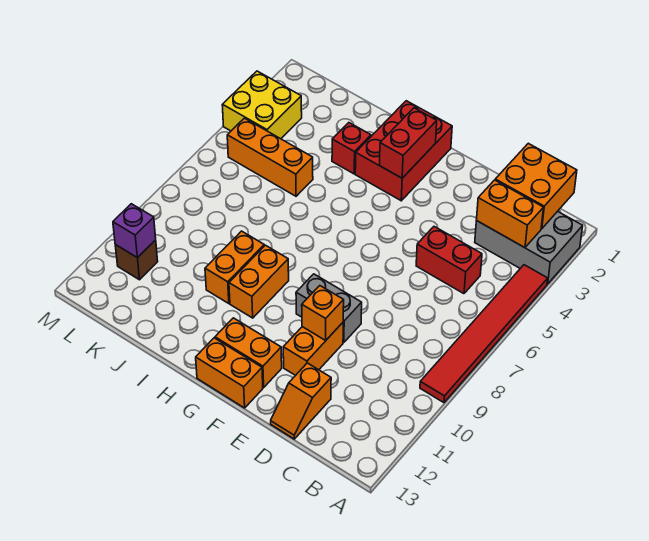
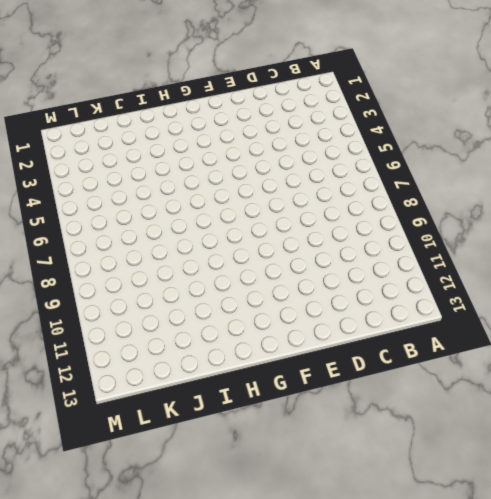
none -> grey 2x3 brick [475,211,583,284]
none -> red 1x6 tile [420,265,548,403]
none -> red 1x2 brick [416,227,482,294]

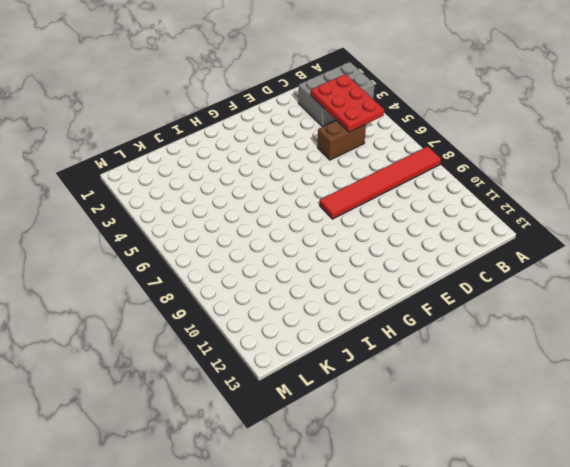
red 1x6 tile [320,146,441,219] -> red 1x6 tile turned to [420,265,548,403]
red 2x3 plate [311,74,384,132] -> orange 1x2 brick [477,180,544,248]
brown 1x2 brick [318,120,366,160] -> red 1x2 brick [416,227,482,294]
none -> orange 1x2 slope [271,363,331,439]
none -> grey 1x2 brick [296,274,362,342]
none -> orange 1x2 brick [283,323,343,376]

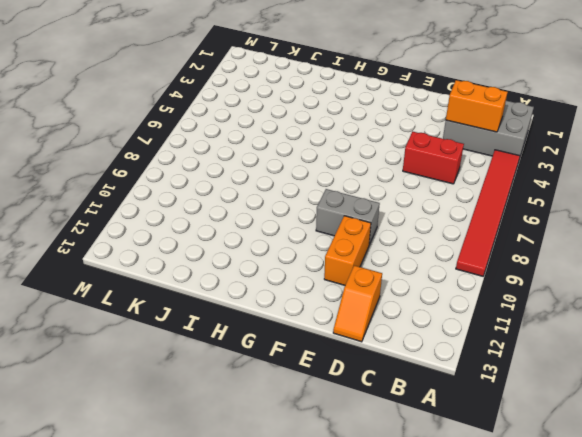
none -> orange 1x2 brick [215,318,282,387]
none -> orange 1x2 brick [196,338,263,408]
none -> red 2x3 brick [355,101,452,201]

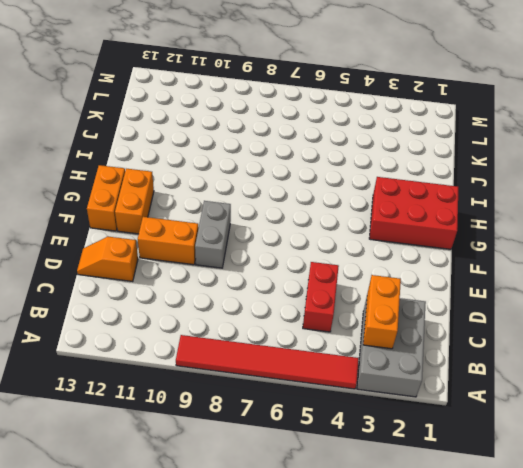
none -> orange 1x2 brick [229,245,289,318]
none -> red 1x1 brick [332,123,371,174]
none -> orange 1x2 brick [205,231,264,304]

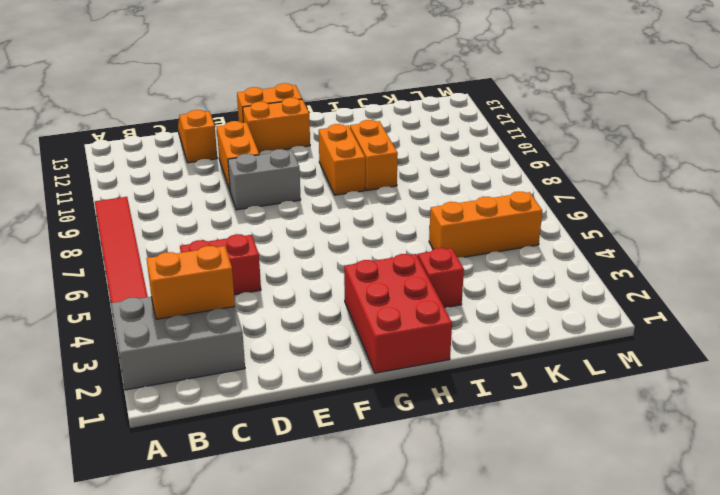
none -> yellow 2x2 brick [222,71,302,139]
none -> brown 1x1 brick [115,240,158,280]
none -> orange 2x2 brick [495,143,577,229]

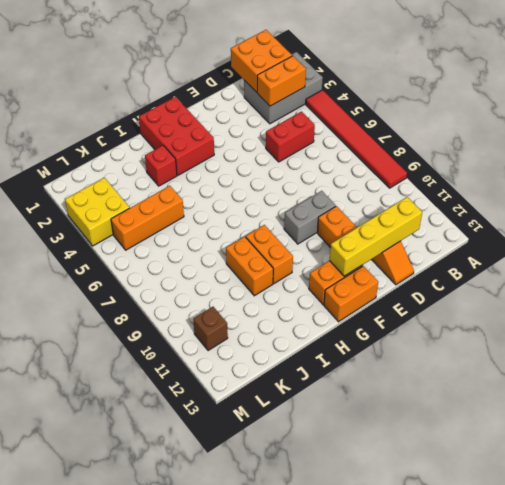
yellow 1x4 brick [329,197,422,276] -> none
none -> orange 1x1 brick [302,286,344,341]
none -> red 1x2 brick [379,108,437,178]
none -> purple 1x1 brick [113,204,156,258]

